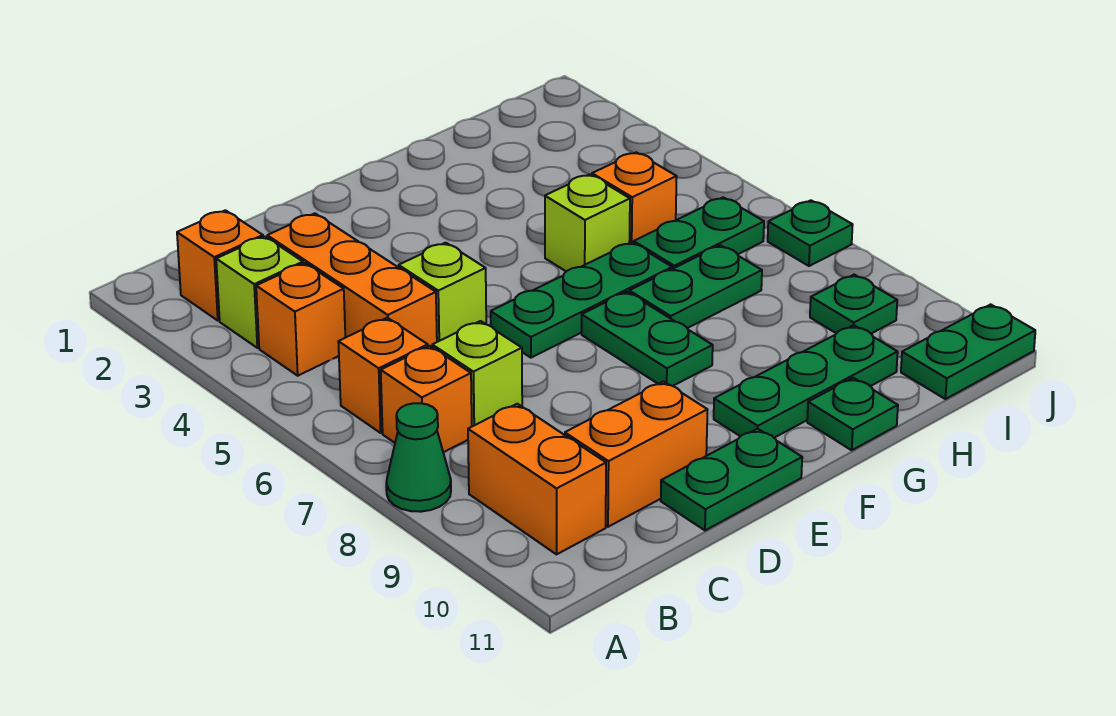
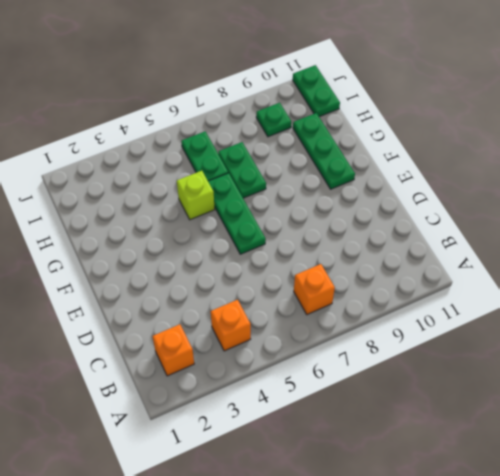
none -> green 1x1 cone [386,403,451,512]
none -> lime 1x1 brick [216,236,303,348]
none -> orange 1x1 brick [338,318,428,433]

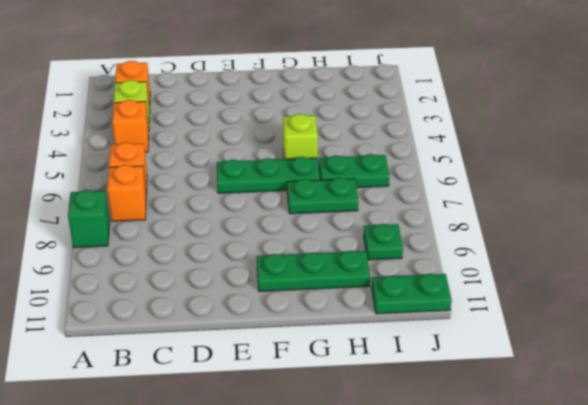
green 1x1 brick [68,190,110,248] -> green 1x1 cone [386,403,451,512]
none -> orange 1x2 brick [468,404,606,554]
none -> orange 1x3 brick [267,213,437,347]
none -> lime 1x1 brick [432,321,522,426]

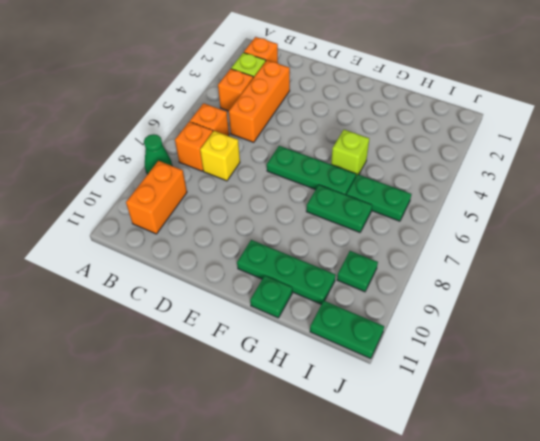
yellow 1x1 brick [200,131,240,181] -> lime 1x1 brick [432,321,522,426]
none -> orange 1x2 brick [565,381,708,527]
none -> lime 1x1 brick [399,243,486,342]
none -> green 1x2 plate [661,429,802,530]

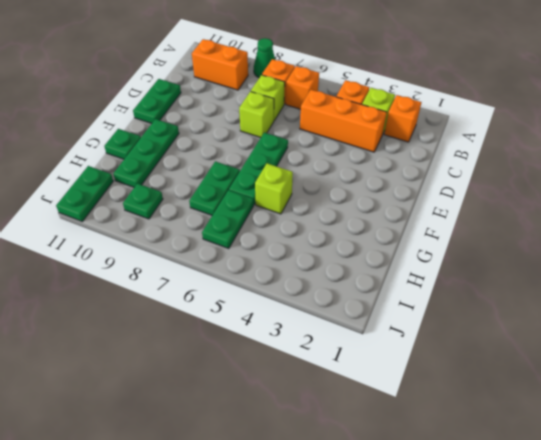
lime 1x1 brick [239,92,274,138] -> lime 1x1 brick moved to [399,243,486,342]
none -> orange 1x2 brick [565,381,708,527]
none -> green 1x2 plate [582,292,713,386]
none -> orange 1x1 brick [592,152,677,243]

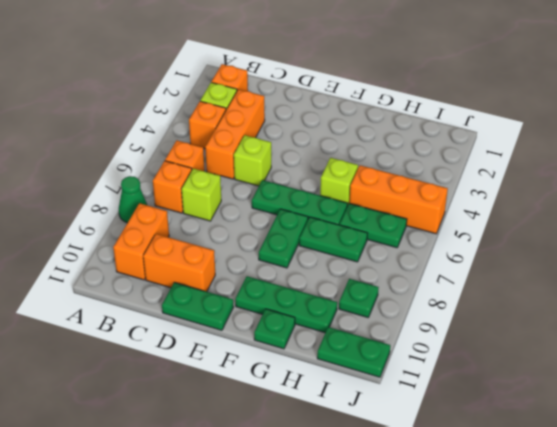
orange 1x3 brick [349,165,448,234] -> orange 1x1 brick [592,152,677,243]
none -> green 1x1 plate [768,200,853,266]

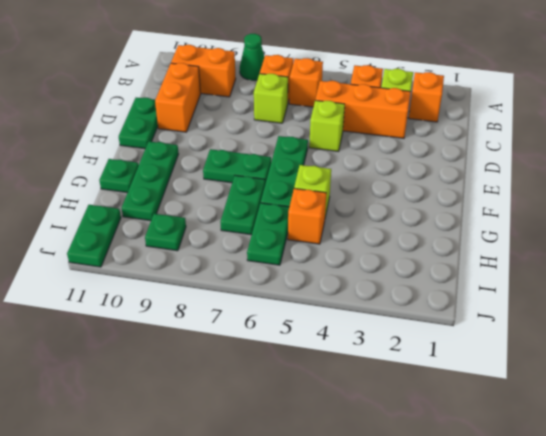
none -> green 1x1 plate [768,200,853,266]

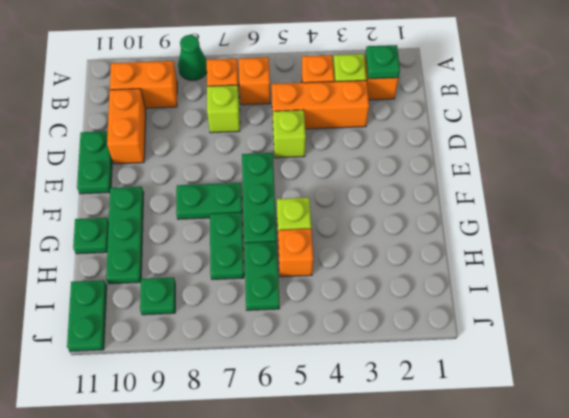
green 1x1 plate [366,45,400,79] -> green 1x1 plate moved to [768,200,853,266]

